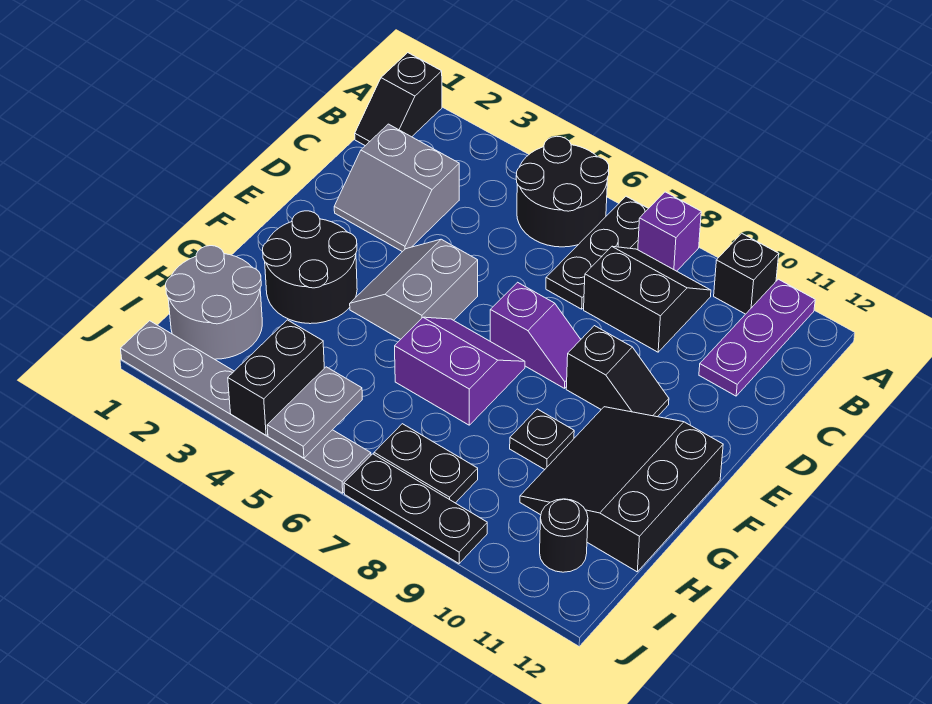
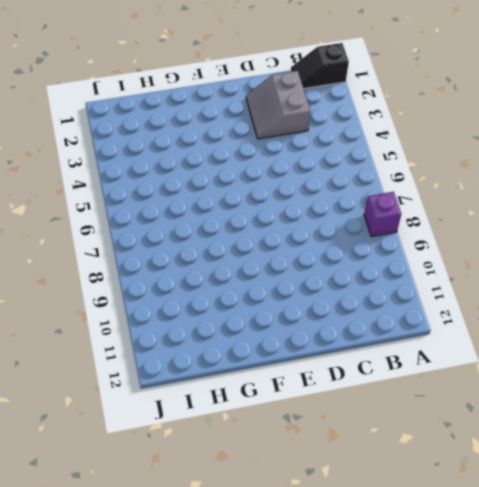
none -> black 2x2 round brick [516,136,609,247]
none -> black 1x3 plate [546,196,649,309]
none -> black 1x1 brick [714,234,779,314]

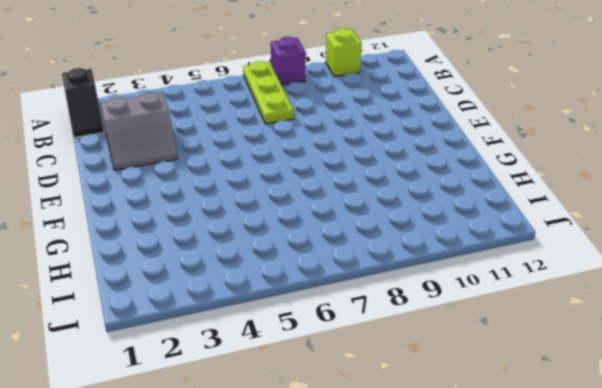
lime 1x3 plate [243,61,294,124] -> black 1x3 plate [546,196,649,309]
lime 1x1 brick [326,28,362,77] -> black 1x1 brick [714,234,779,314]
none -> black 2x2 round brick [516,136,609,247]
none -> purple 1x3 plate [699,279,815,396]
none -> black 2x2 slope [584,246,711,352]

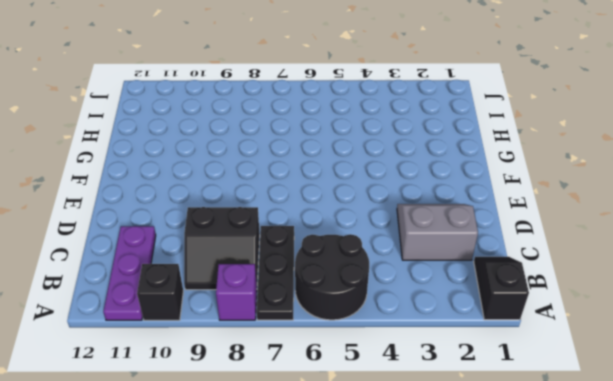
none -> grey 2x2 slope [350,239,478,339]
none -> purple 1x2 slope [490,282,581,388]
none -> black 1x2 slope [566,326,669,417]

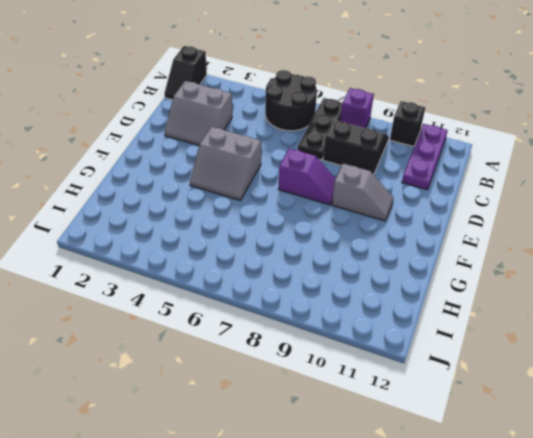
grey 2x2 slope [190,127,261,200] -> grey 2x2 slope turned to [350,239,478,339]
grey 1x2 slope [332,164,394,221] -> black 1x2 slope [566,326,669,417]
none -> black 2x2 round brick [263,211,357,324]
none -> purple 2x2 slope [395,317,525,425]
none -> black 3x3 slope [520,407,723,572]

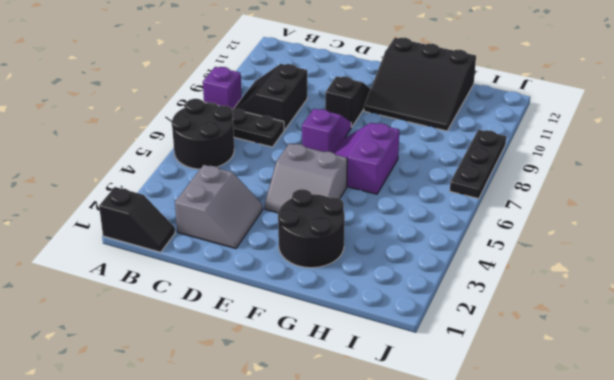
none -> black 1x1 brick [714,234,779,314]
none -> purple 1x3 plate [699,279,815,396]
none -> black 1x1 plate [510,409,574,469]

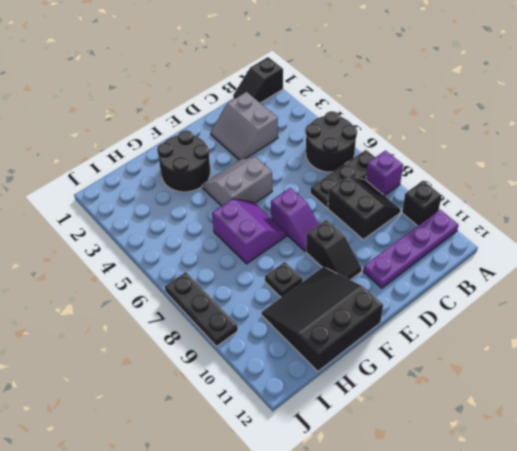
purple 1x4 plate [363,210,458,288] -> purple 1x3 plate [699,279,815,396]
none -> grey 2x2 round brick [166,246,262,359]
none -> black 1x2 plate [374,424,478,503]
none -> black 1x1 round brick [540,499,588,572]

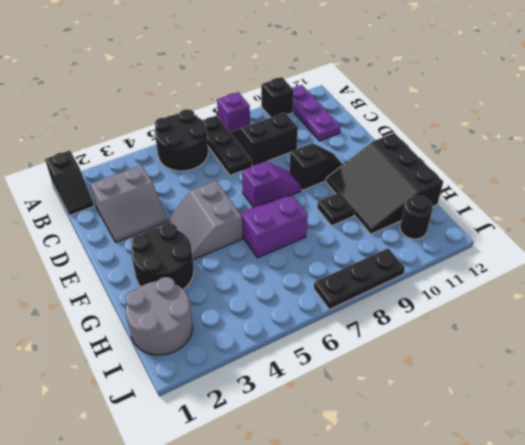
none -> black 1x2 plate [374,424,478,503]
none -> grey 1x6 plate [121,321,371,493]
none -> black 1x2 brick [228,320,324,435]

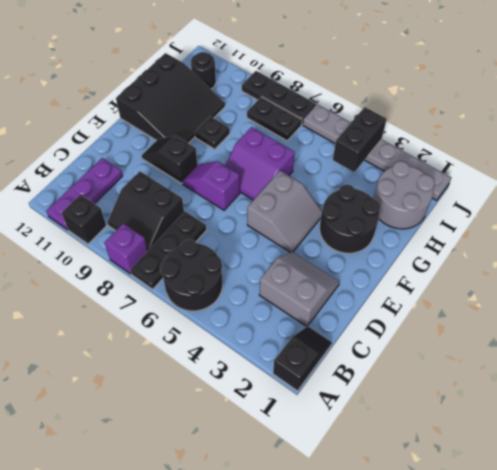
none -> grey 1x2 plate [267,367,362,458]

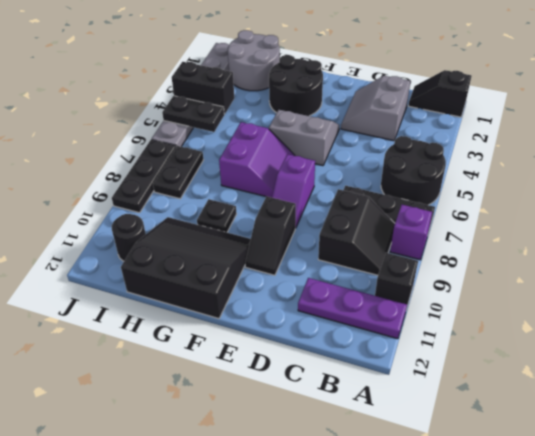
black 1x2 plate [162,96,224,132] -> grey 1x2 plate [267,367,362,458]

